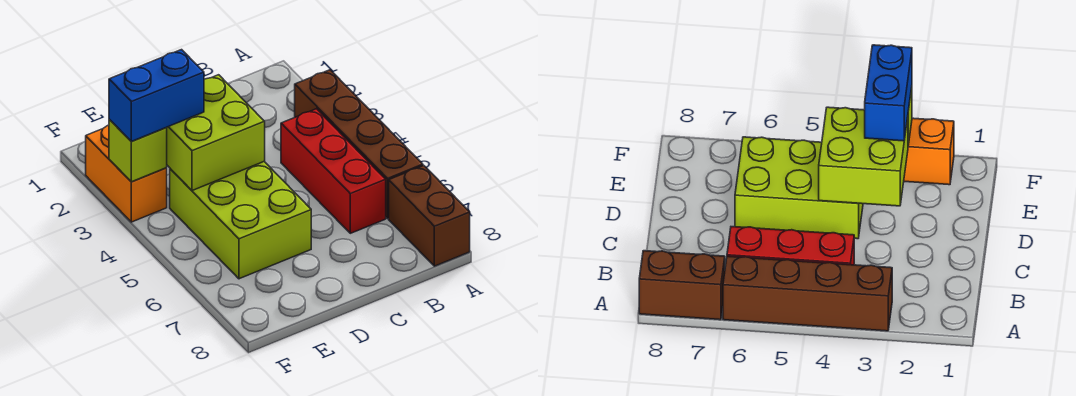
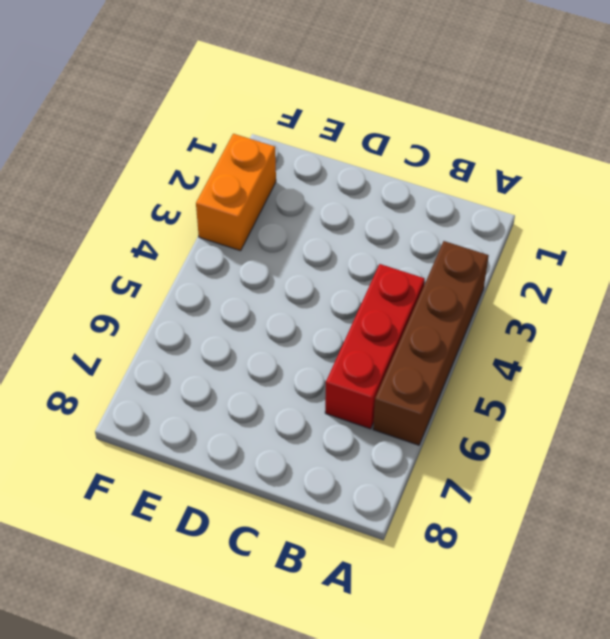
none -> brown 1x2 brick [389,166,470,266]
none -> lime 2x3 brick [170,162,311,279]

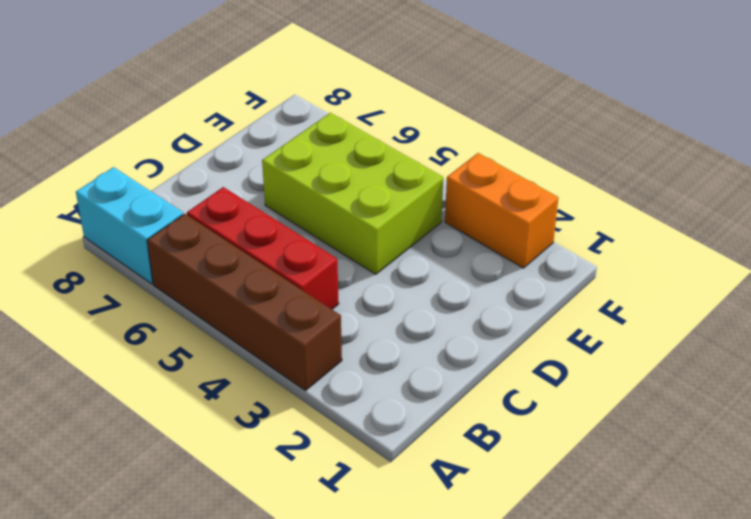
cyan 1x2 brick [76,167,183,284] -> brown 1x2 brick [389,166,470,266]
none -> lime 2x2 brick [167,75,265,191]
none -> lime 1x1 brick [109,120,167,182]

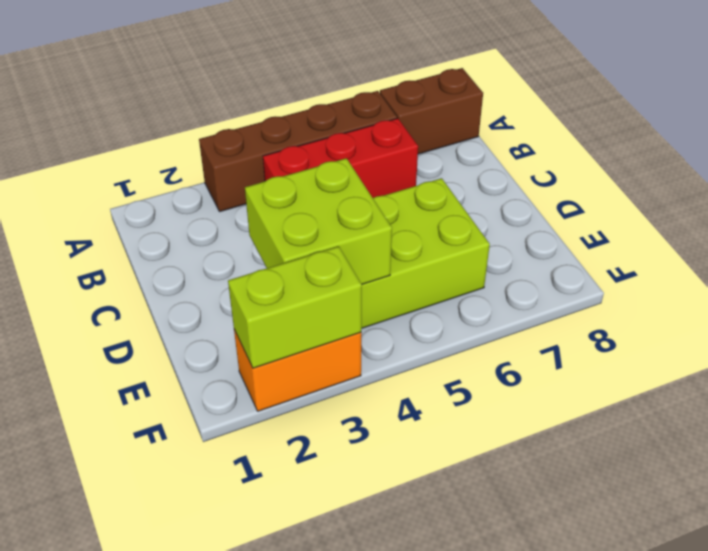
lime 1x2 brick [228,246,362,368] -> lime 1x1 brick [109,120,167,182]
none -> blue 1x2 brick [109,50,204,142]

